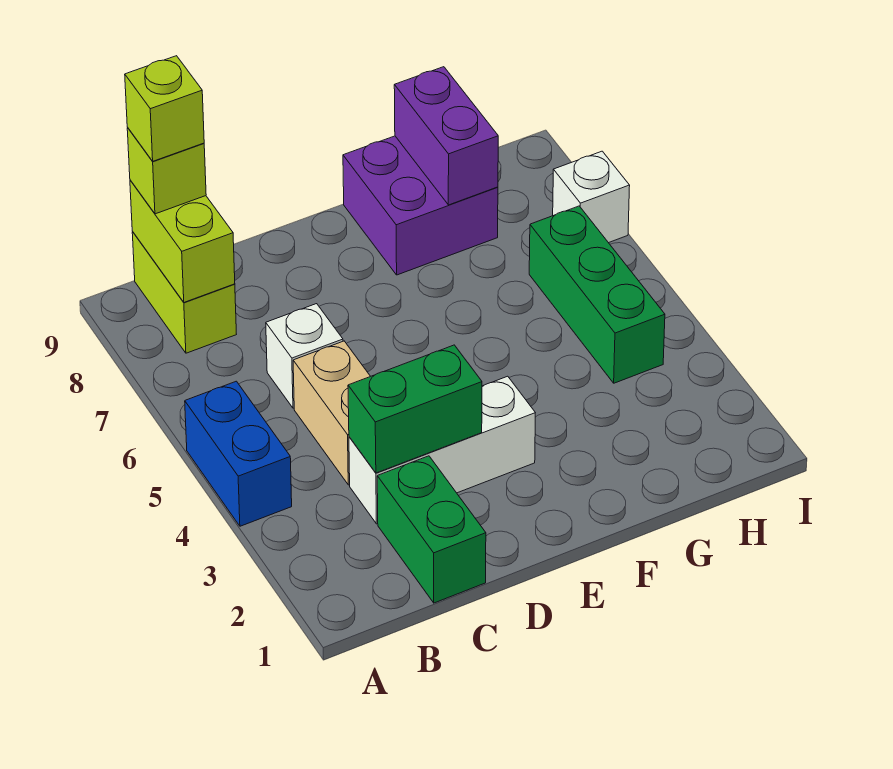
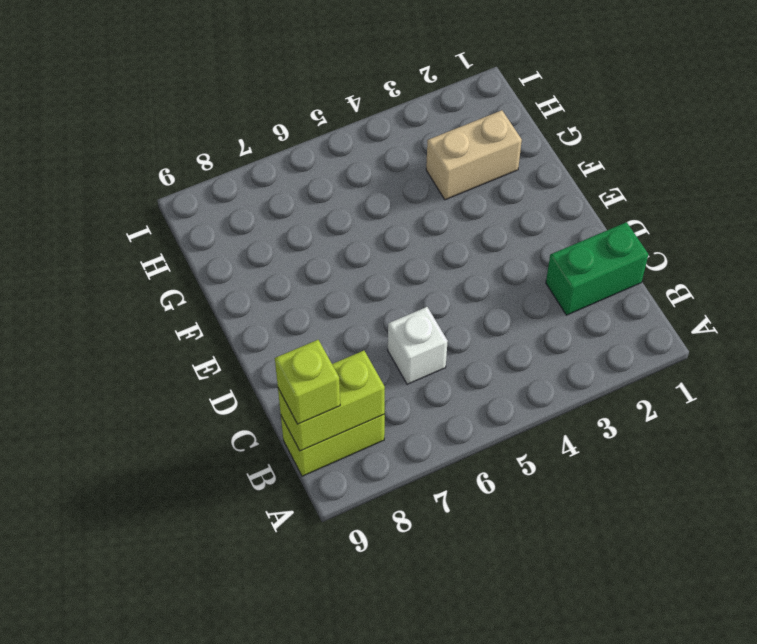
tan 1x2 brick [426,110,522,200] -> tan 1x2 brick moved to [293,341,370,485]
none -> blue 1x2 brick [185,381,292,526]
none -> white 1x3 brick [349,376,535,524]
none -> purple 2x2 brick [343,136,498,275]

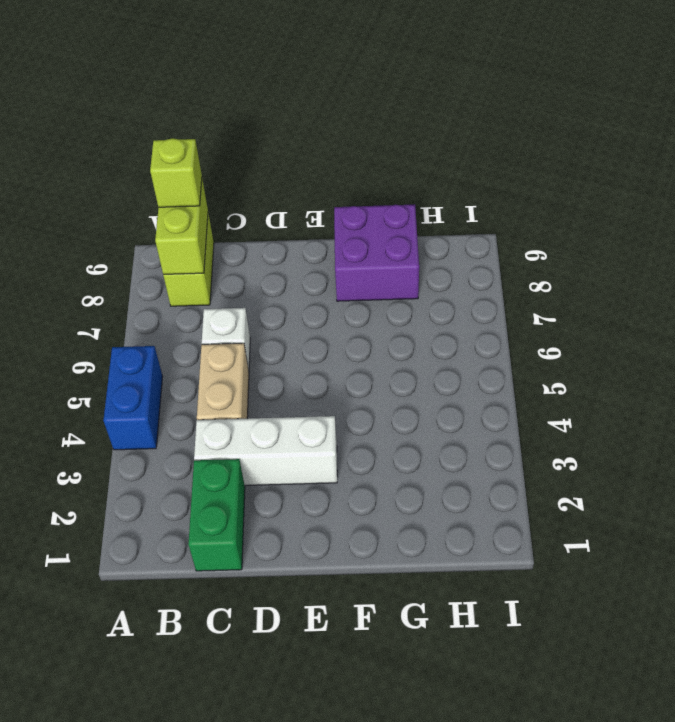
none -> green 1x3 brick [529,206,665,383]
none -> white 1x1 brick [553,151,630,243]
none -> green 1x2 brick [348,345,482,473]

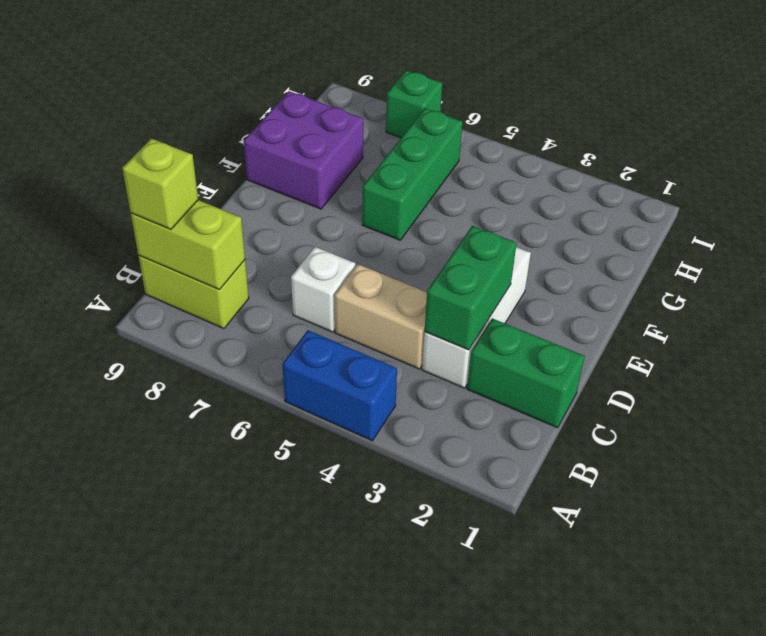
green 1x3 brick [362,108,462,240] -> green 1x3 brick turned to [529,206,665,383]
green 1x1 brick [386,70,442,138] -> white 1x1 brick [553,151,630,243]
none -> purple 1x2 brick [394,67,498,205]
none -> lime 1x1 brick [125,56,204,161]

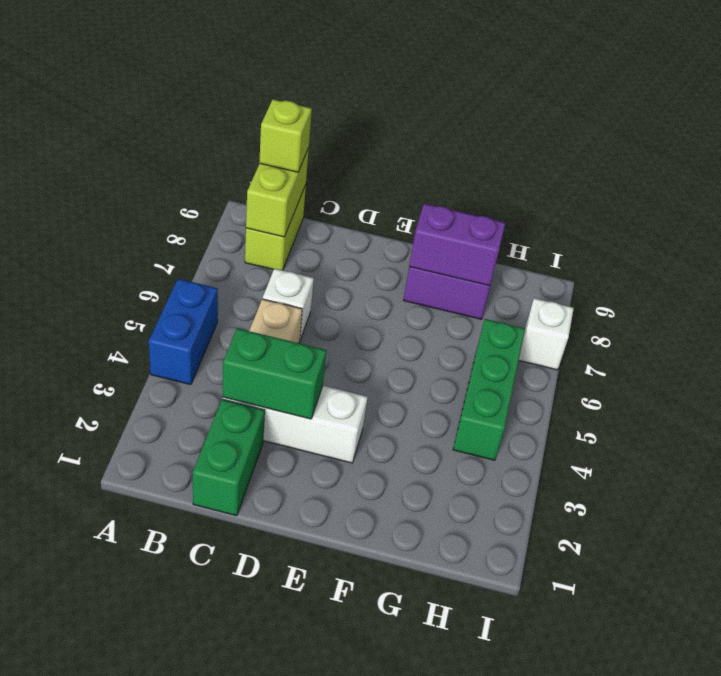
purple 1x2 brick [409,204,505,286] -> purple 1x2 brick turned to [394,67,498,205]
none -> lime 1x1 brick [125,56,204,161]

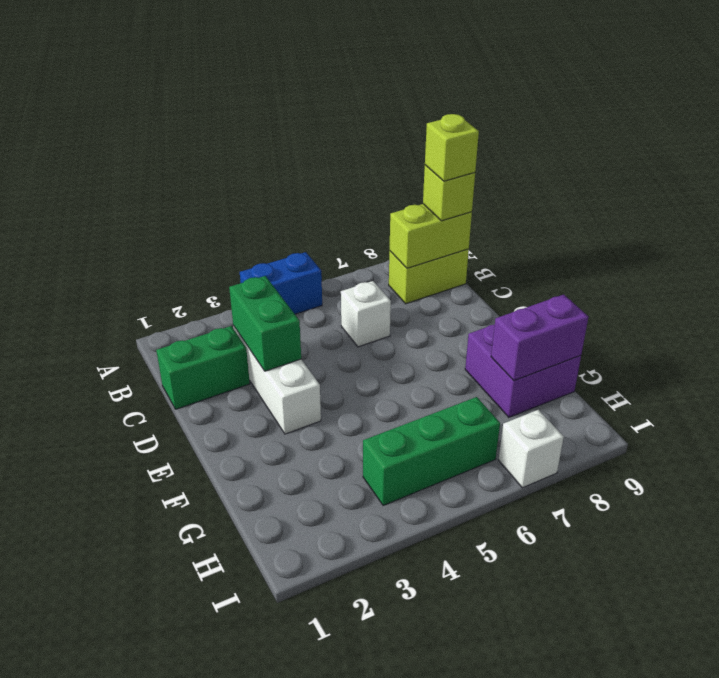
none -> tan 1x2 brick [293,341,370,485]

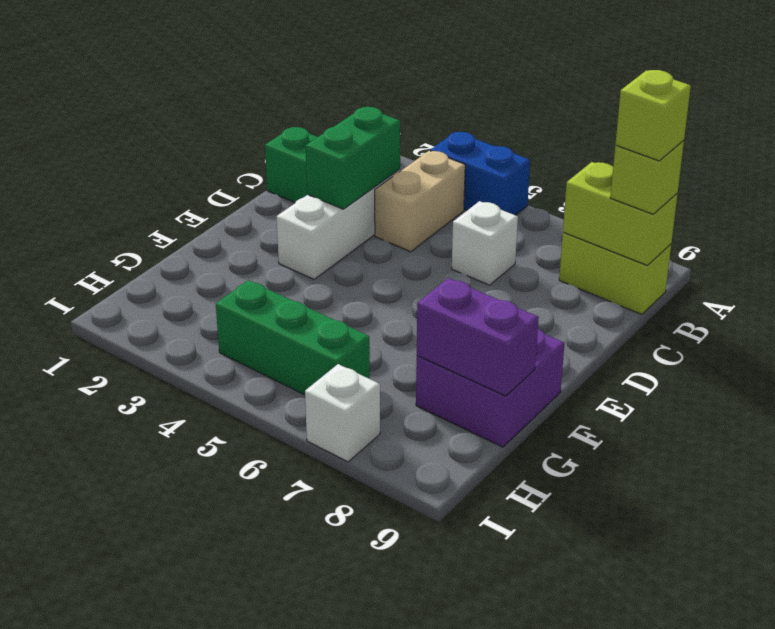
tan 1x2 brick [375,151,465,252] -> tan 1x2 brick turned to [293,341,370,485]

